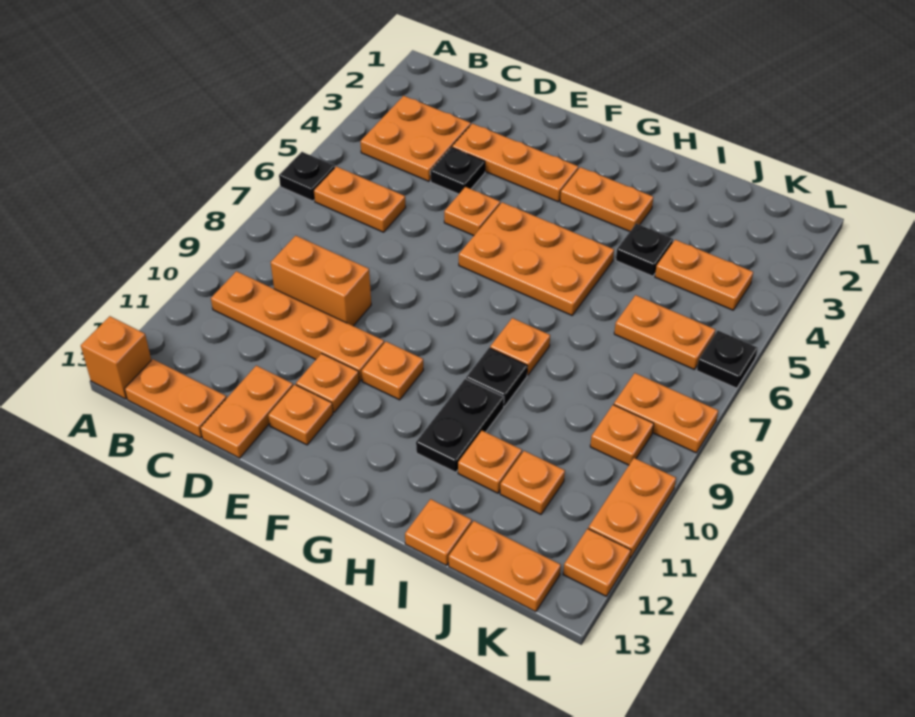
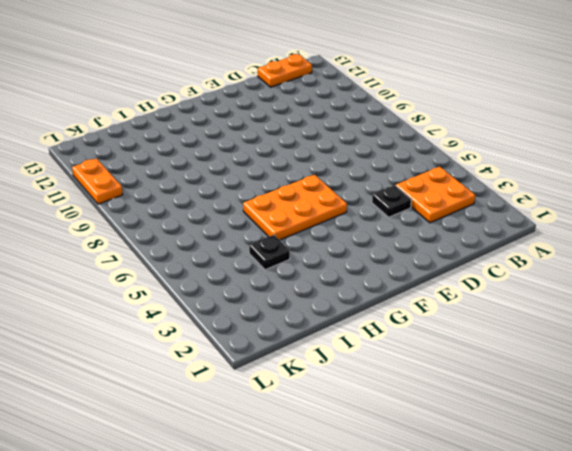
none -> black 1x1 plate [279,152,335,201]
none -> orange 1x1 brick [81,316,151,399]
none -> orange 1x2 plate [314,167,406,232]
none -> orange 1x4 plate [211,271,384,381]

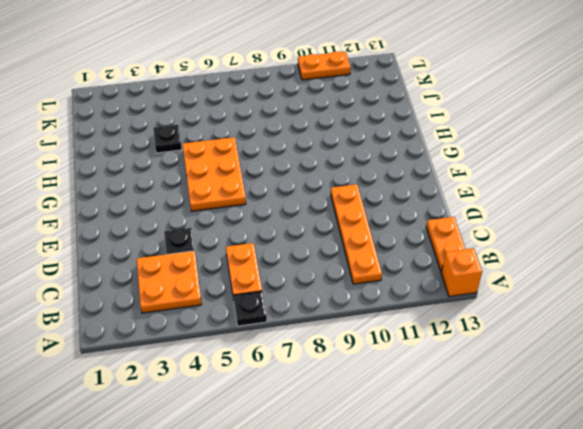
none -> orange 1x2 brick [271,236,371,326]
none -> orange 1x3 plate [452,124,578,202]
none -> orange 1x2 plate [200,366,293,458]
none -> orange 1x1 plate [444,187,500,236]

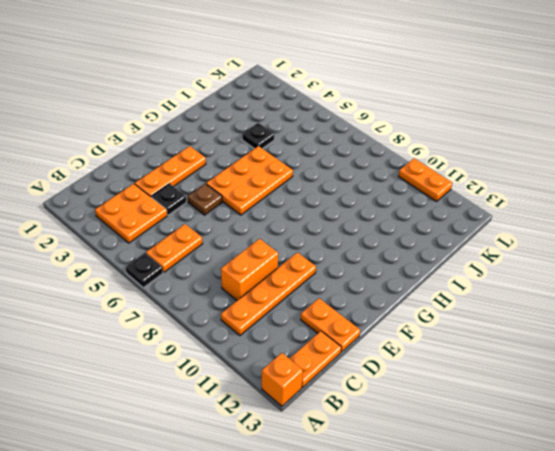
brown 1x1 plate [188,184,222,215] -> orange 1x1 plate [444,187,500,236]
none -> orange 1x1 plate [296,354,359,412]
none -> orange 1x1 plate [268,385,333,445]
none -> orange 1x1 plate [362,342,423,400]
none -> orange 1x2 plate [560,167,653,231]

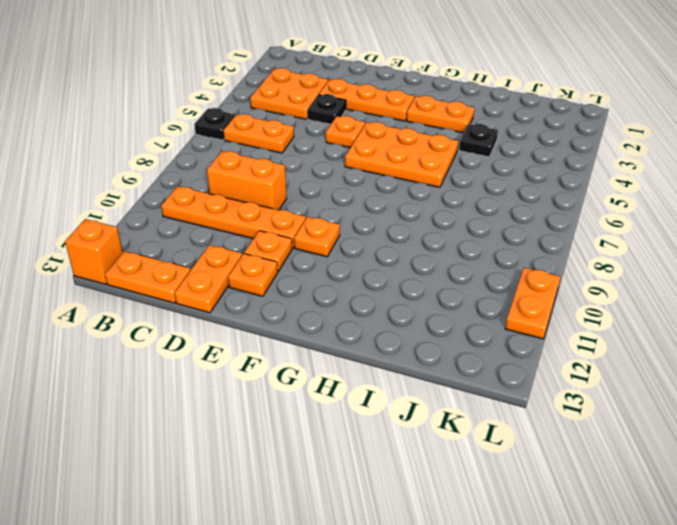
none -> orange 1x1 plate [490,318,550,375]
none -> black 1x1 plate [466,348,528,406]
none -> black 1x2 plate [416,379,504,472]
none -> orange 1x1 plate [458,431,522,493]

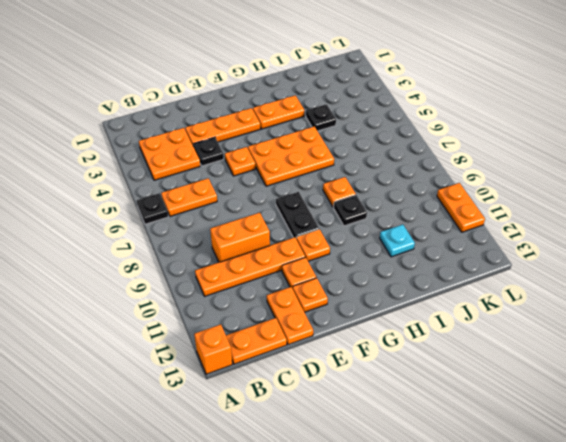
black 1x2 plate [276,192,319,238] -> black 1x2 plate moved to [416,379,504,472]
cyan 1x1 plate [380,225,415,257] -> orange 1x1 plate [458,431,522,493]
none -> orange 1x1 plate [405,499,472,565]
none -> orange 1x2 plate [655,240,753,310]
none -> orange 1x2 plate [614,295,715,370]
none -> orange 1x1 plate [500,451,565,514]

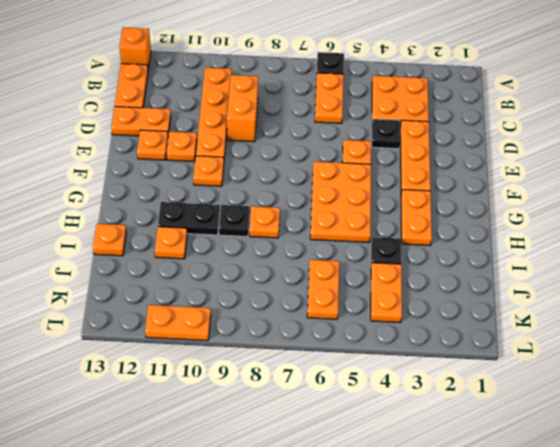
none -> orange 1x1 plate [500,451,565,514]
none -> orange 1x2 plate [449,521,561,612]
none -> orange 1x2 plate [614,373,718,453]
none -> orange 1x1 plate [590,405,654,465]

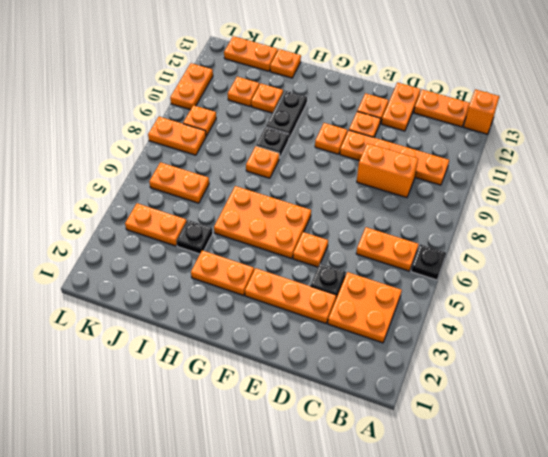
none -> black 1x1 plate [697,331,758,388]
none -> orange 1x1 plate [563,529,631,596]

